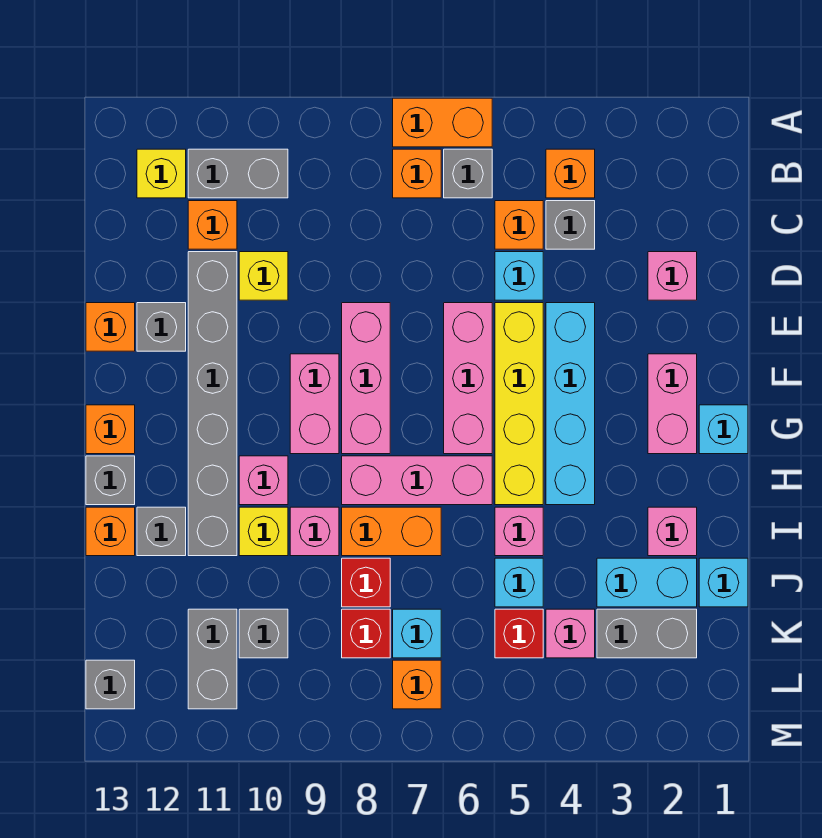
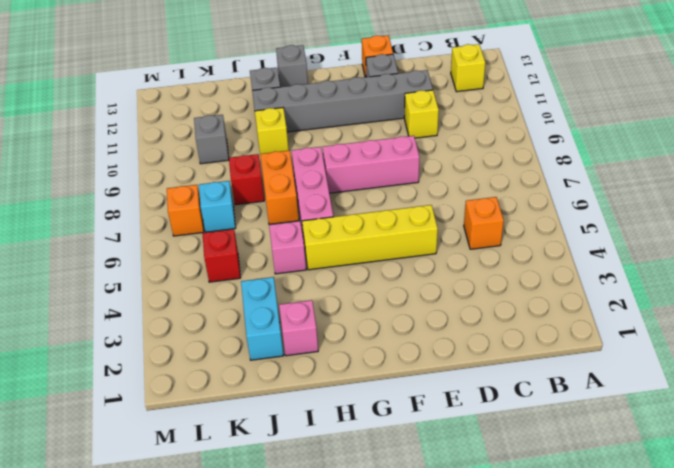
none -> orange 1x2 brick [393,98,492,147]
none -> orange 1x1 brick [546,149,595,198]
none -> grey 1x1 brick [444,149,492,198]
none -> orange 1x1 brick [393,149,441,198]

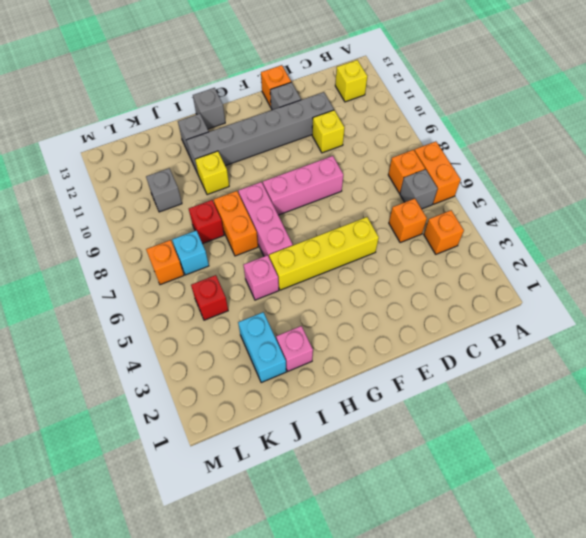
none -> grey 1x2 brick [188,149,288,198]
none -> grey 1x1 brick [546,201,595,249]
none -> orange 1x1 brick [188,201,237,249]
none -> pink 1x1 brick [648,252,697,300]

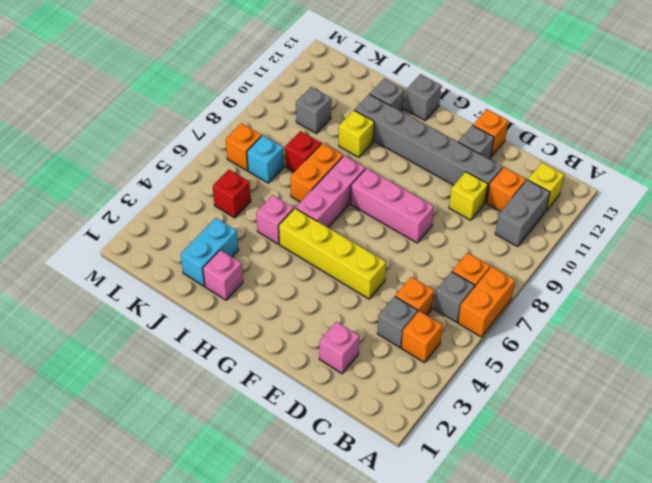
none -> cyan 1x1 brick [495,252,543,300]
none -> cyan 1x4 brick [546,303,595,505]
none -> pink 1x3 brick [444,303,492,454]
none -> pink 1x2 brick [648,354,697,454]

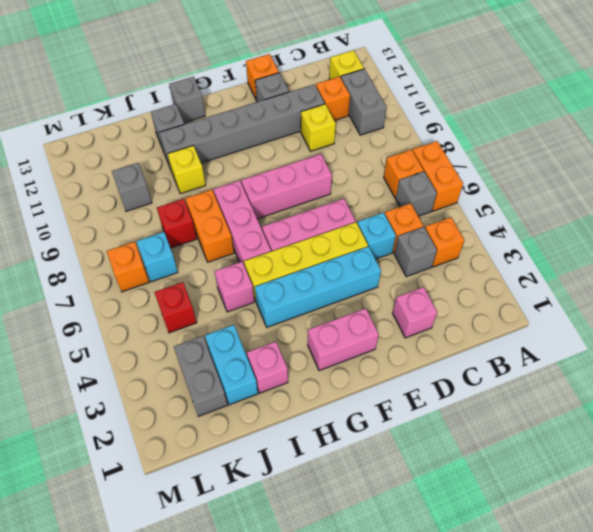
none -> pink 1x2 brick [290,354,339,454]
none -> cyan 1x1 brick [699,405,748,454]
none -> orange 1x1 brick [86,405,135,454]
none -> pink 1x1 brick [239,456,288,505]

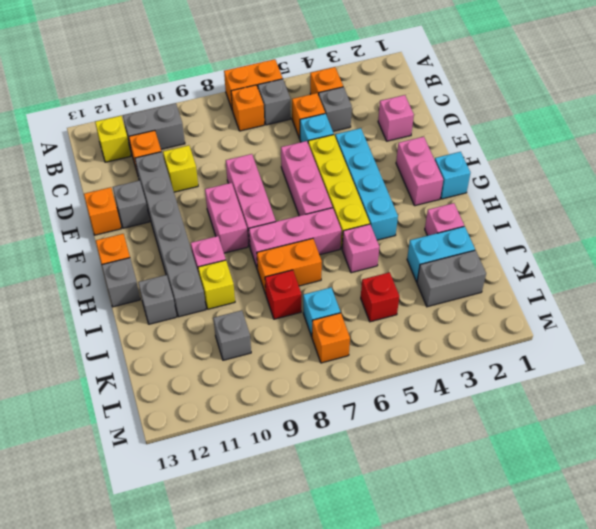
none -> pink 1x1 brick [290,507,339,556]
none -> orange 1x1 brick [86,507,135,556]
none -> cyan 1x1 brick [699,558,748,607]
none -> cyan 1x1 brick [495,558,543,607]

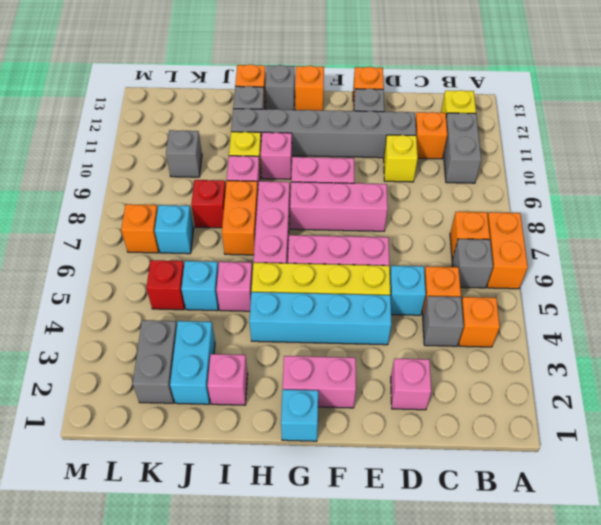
none -> cyan 1x1 brick [699,558,748,607]
none -> pink 1x1 brick [546,609,595,658]
none -> red 1x1 brick [342,609,390,658]
none -> grey 1x2 brick [188,609,237,709]

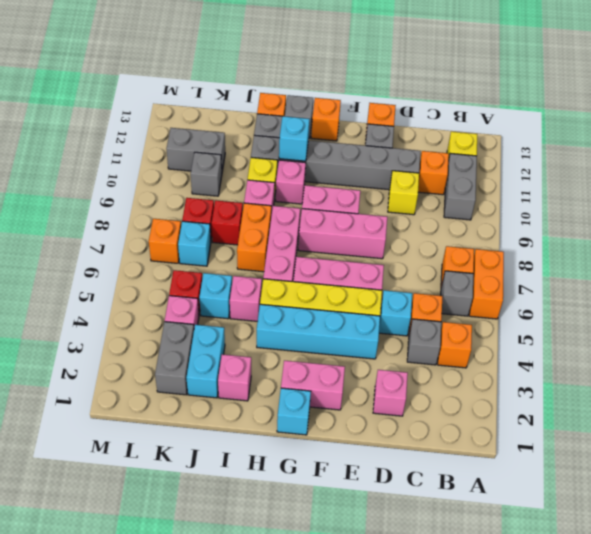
cyan 1x1 brick [279,116,310,161] -> cyan 1x1 brick moved to [699,558,748,607]
none -> grey 1x1 brick [86,660,135,709]

